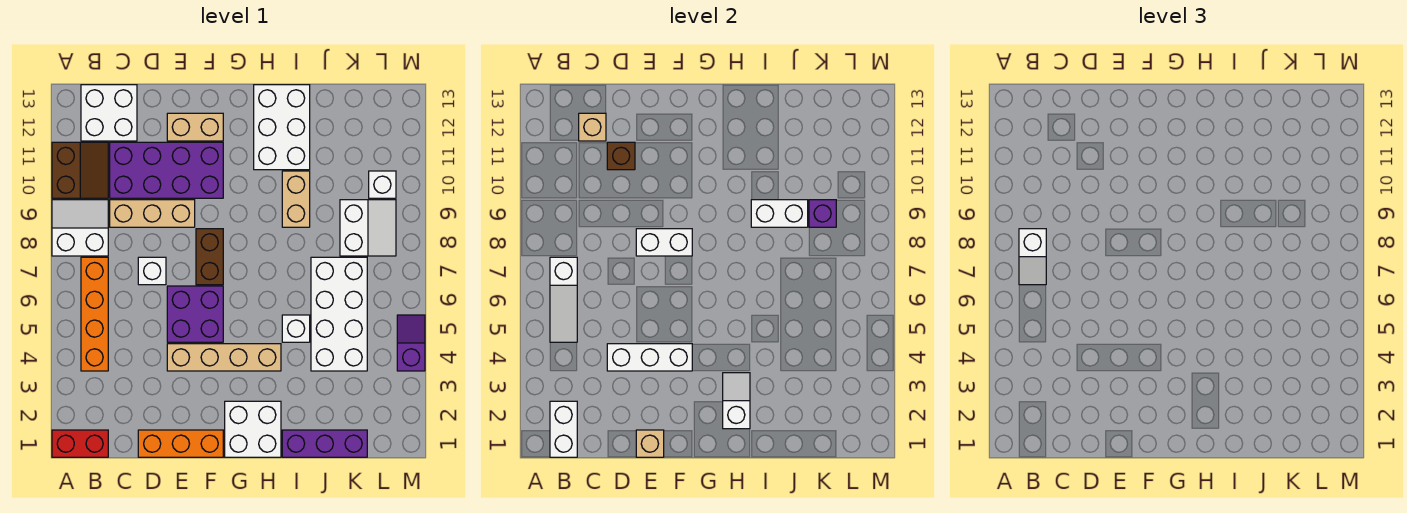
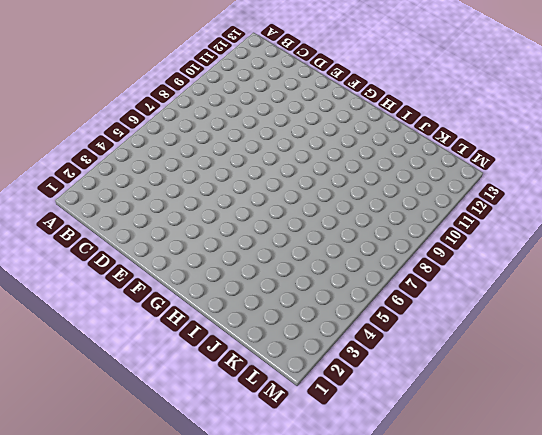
none -> red 1x2 brick [52,430,108,457]
none -> white 2x2 slope [52,200,108,256]
none -> brown 2x2 slope [52,142,108,198]
none -> orange 1x4 brick [81,257,108,371]

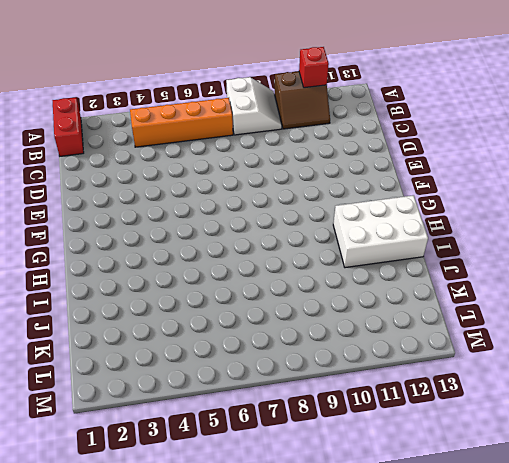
red 1x1 brick [299,47,329,88] -> none
none -> white 2x2 brick [81,85,137,141]
none -> tan 1x3 brick [110,200,195,227]
none -> purple 2x4 brick [110,142,223,198]
none -> orange 1x3 brick [138,430,223,457]

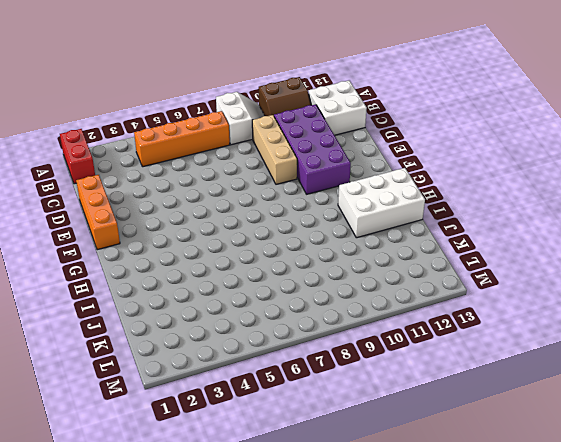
none -> white 1x1 brick [138,257,166,285]
none -> tan 1x4 brick [167,344,281,371]
none -> purple 2x2 brick [167,286,223,342]
none -> tan 1x2 brick [167,113,223,141]

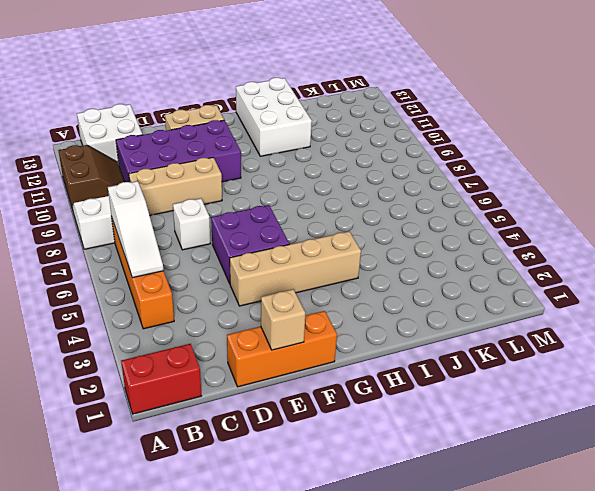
none -> brown 1x2 brick [196,229,223,285]
none -> white 2x2 brick [225,401,281,457]
none -> purple 1x3 brick [282,430,367,457]
none -> white 1x1 brick [282,315,310,342]

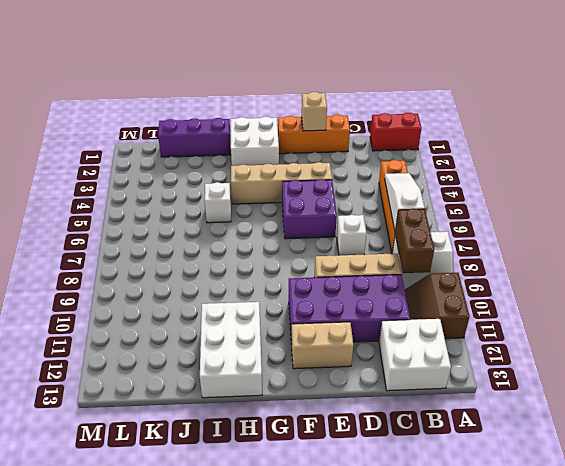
brown 1x2 brick [395,209,434,273] -> brown 1x2 brick moved to [196,229,223,285]
none -> tan 1x2 brick [282,171,310,227]
none -> white 2x4 brick [311,257,367,371]
none -> white 2x2 slope [340,200,396,256]
none -> white 1x1 brick [369,171,396,198]

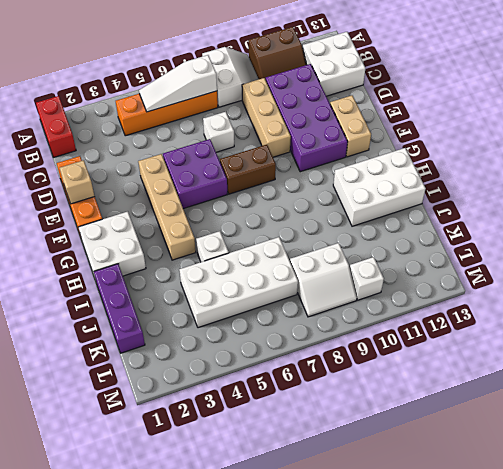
none -> tan 1x2 brick [282,171,310,227]
none -> purple 1x2 slope [397,315,425,371]
none -> white 1x2 brick [550,401,577,457]
none -> tan 1x1 brick [579,113,606,141]

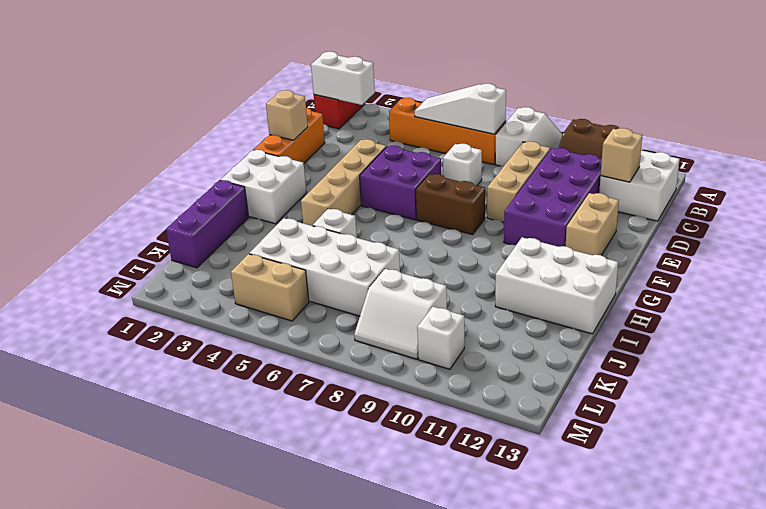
tan 1x2 brick [231,254,309,321] -> tan 1x2 brick moved to [282,171,310,227]
none -> purple 1x2 slope [397,315,425,371]
none -> white 1x3 brick [607,344,692,371]
none -> brown 1x1 brick [607,142,635,170]
none -> white 1x2 brick [636,229,692,256]

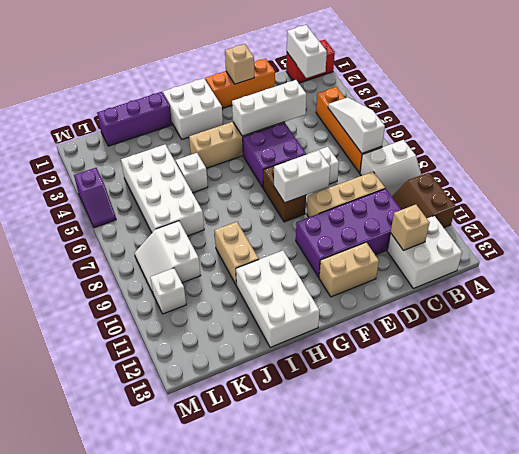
none -> brown 1x1 brick [607,142,635,170]
none -> white 1x2 slope [723,373,750,429]
none -> white 1x2 brick [751,200,808,227]
none -> purple 1x1 brick [809,200,836,227]

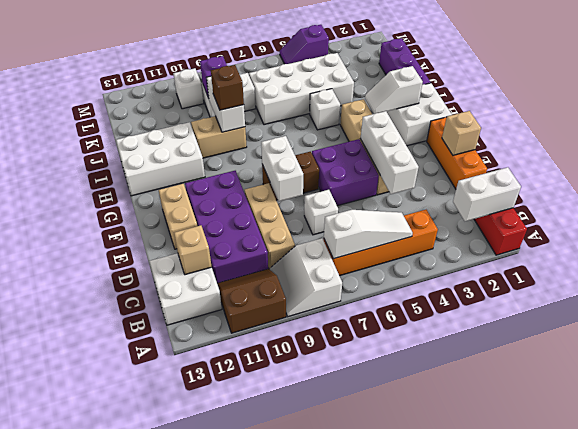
brown 1x1 brick [211,65,244,110] -> brown 1x1 brick moved to [607,142,635,170]
none -> white 1x2 slope [1019,229,1046,285]

